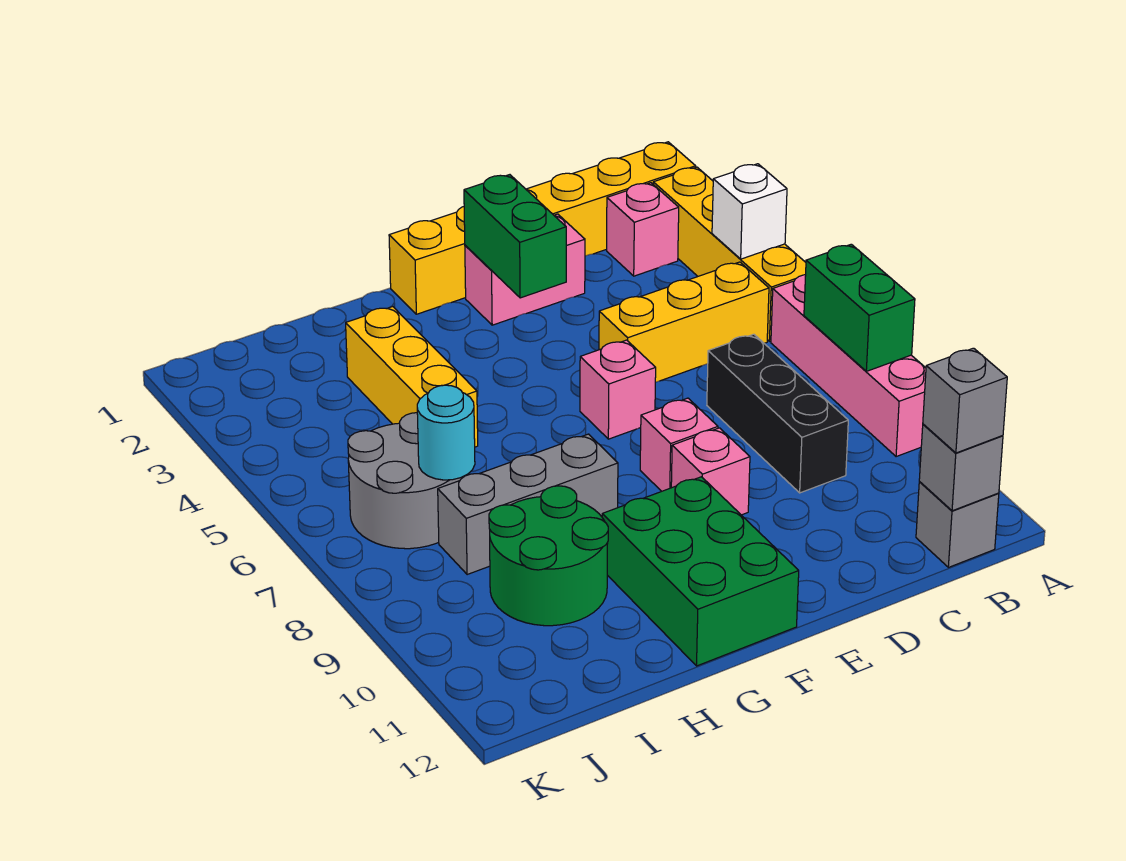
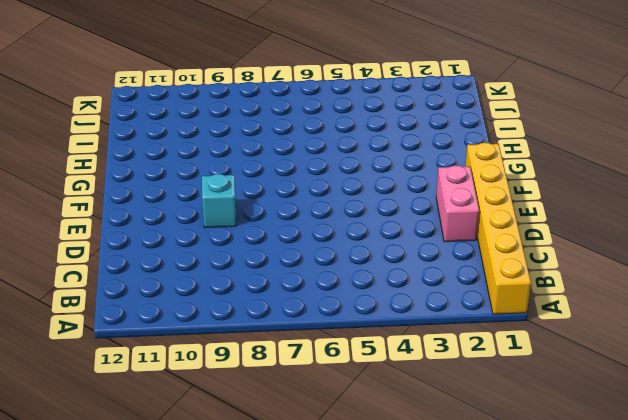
cyan 1x1 brick [202,174,236,228] -> pink 1x1 brick [671,428,750,515]
none -> yellow 1x4 brick [653,167,806,341]
none -> pink 1x4 brick [771,275,926,457]
none -> pink 1x1 brick [607,183,679,276]

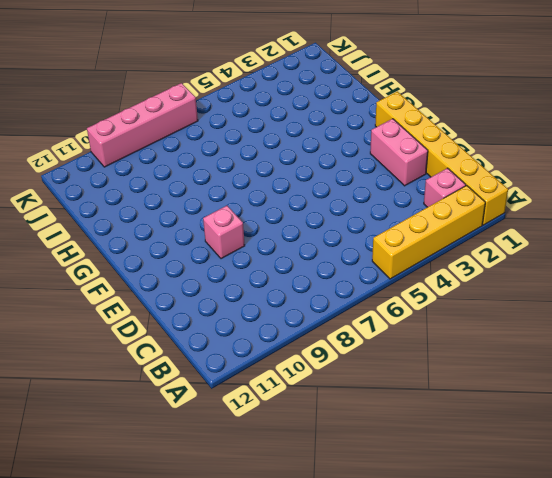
pink 1x4 brick [87,83,198,167] -> pink 1x4 brick moved to [771,275,926,457]
none -> yellow 1x3 brick [599,262,769,382]
none -> grey 1x1 brick [916,482,999,567]
none -> black 1x3 brick [707,334,848,493]

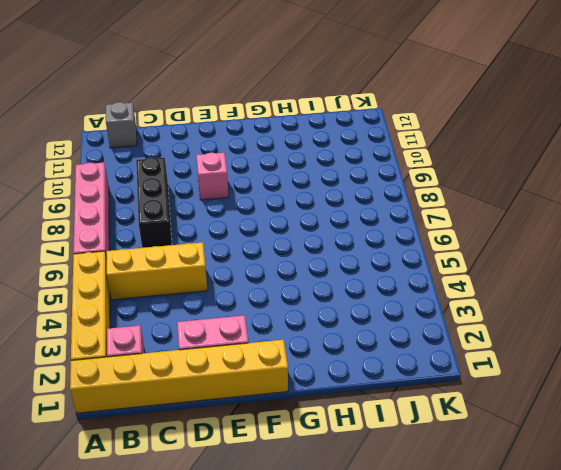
none -> pink 1x1 brick [580,340,656,439]
none -> pink 1x1 brick [640,398,718,491]
none -> green 2x3 brick [602,477,799,666]

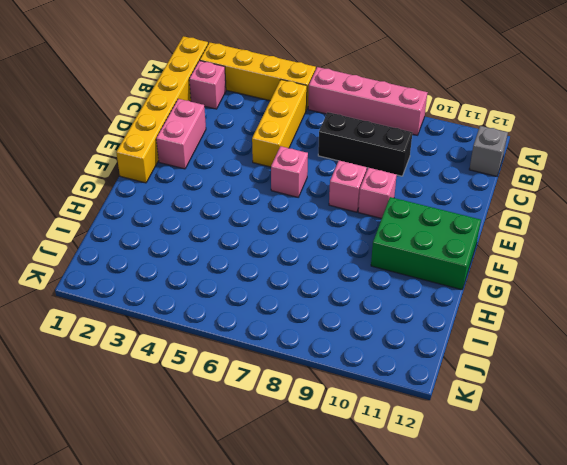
none -> grey 1x3 brick [438,434,618,575]
none -> yellow 1x3 brick [346,307,478,447]
none -> green 2x2 round brick [489,486,608,626]

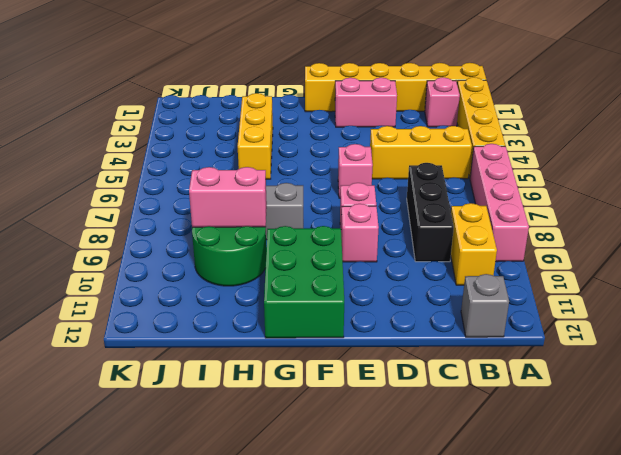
yellow 1x2 brick [451,203,497,285] -> none
pink 1x2 brick [189,167,267,227] -> none
none -> grey 2x2 round brick [348,413,464,549]
none -> white 1x1 brick [712,164,787,259]
none -> green 1x2 brick [804,244,915,371]

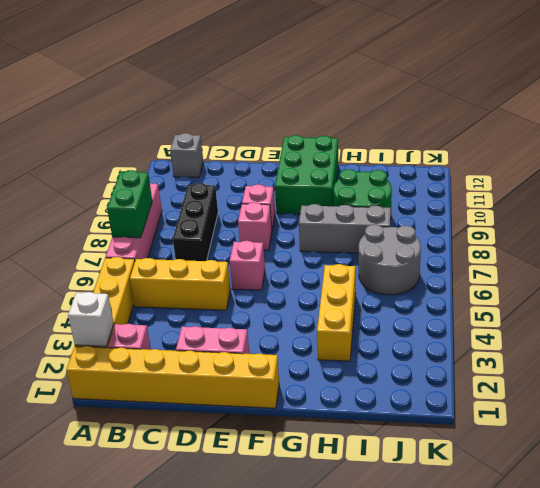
white 1x1 brick [68,292,114,346] -> white 1x1 brick moved to [712,164,787,259]
none -> grey 1x1 brick [919,424,1003,511]
none -> green 1x2 brick [464,175,566,298]
none -> cyan 1x1 round brick [417,385,475,480]

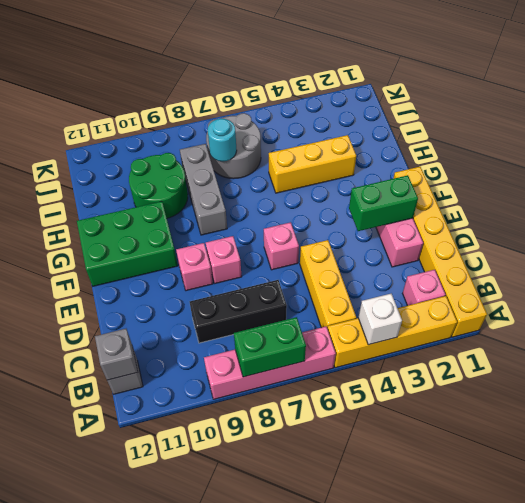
none -> grey 1x1 brick [923,348,1007,453]

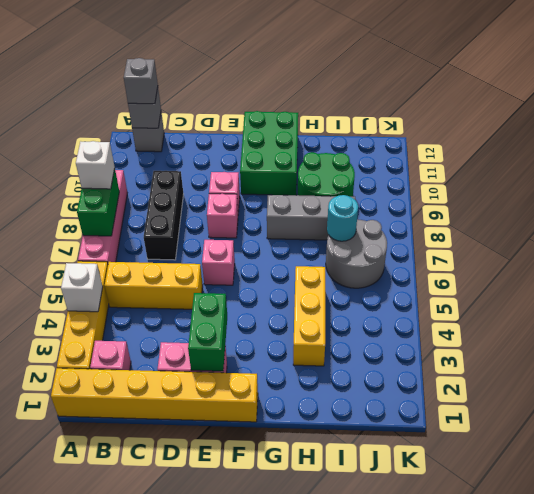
white 1x1 brick [76,141,115,189] -> none

